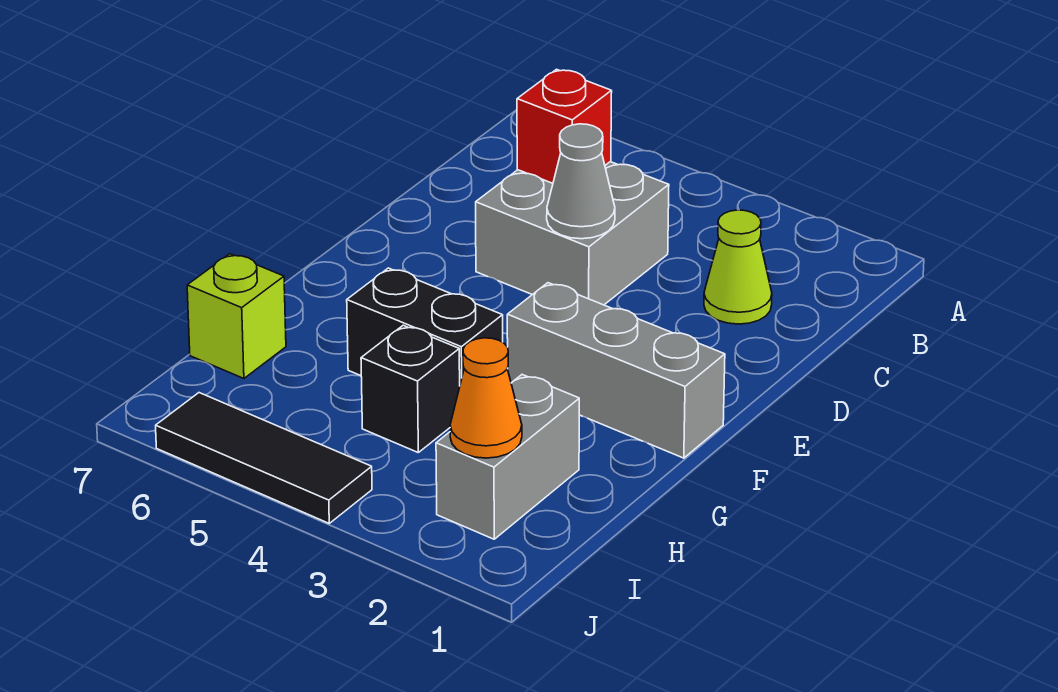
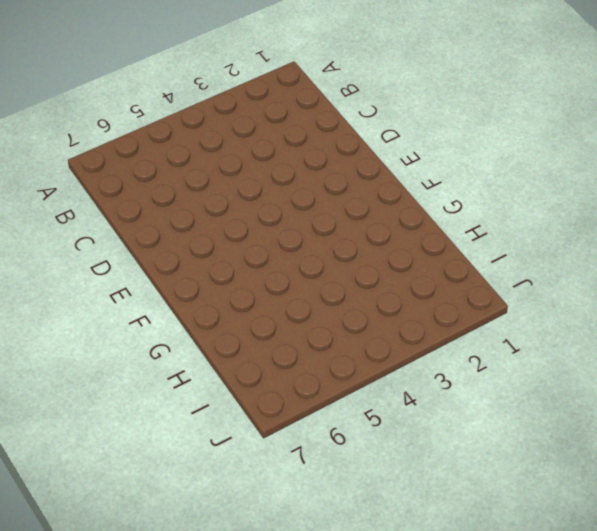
none -> lime 1x1 cone [704,210,772,324]
none -> grey 2x2 brick [476,162,669,305]

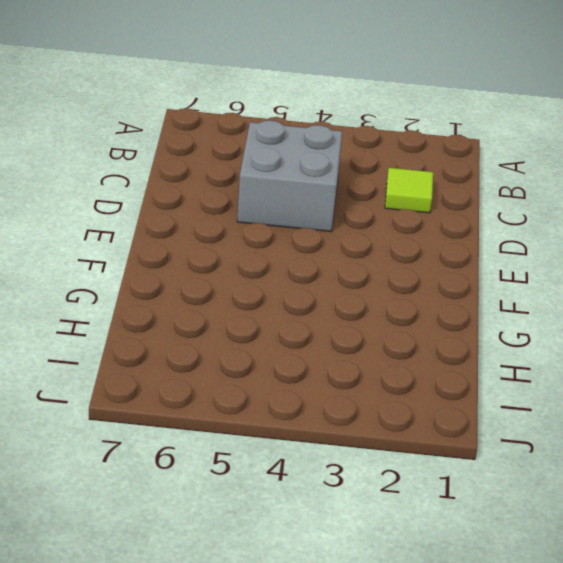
lime 1x1 tile [385,168,433,213] -> lime 1x1 cone [704,210,772,324]
none -> grey 1x3 brick [507,283,725,458]
none -> black 1x2 brick [347,268,503,384]

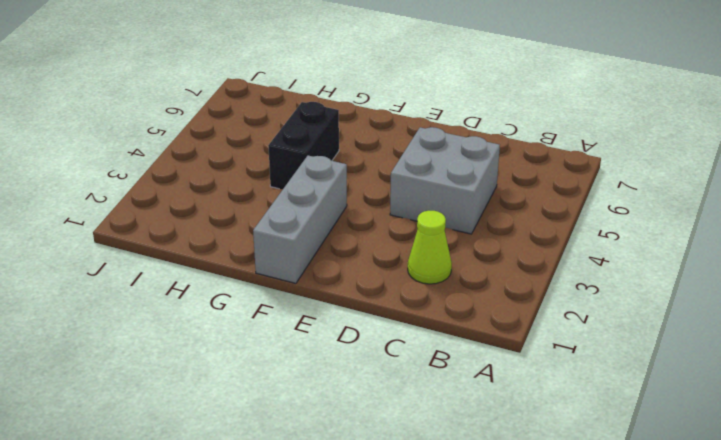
none -> grey 1x2 brick [436,375,579,539]
none -> black 1x1 brick [361,325,460,452]

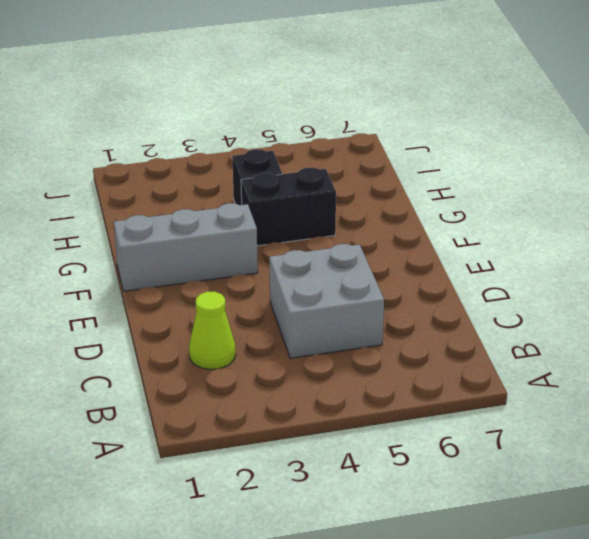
none -> grey 1x2 brick [436,375,579,539]
none -> lime 1x1 brick [187,254,286,378]

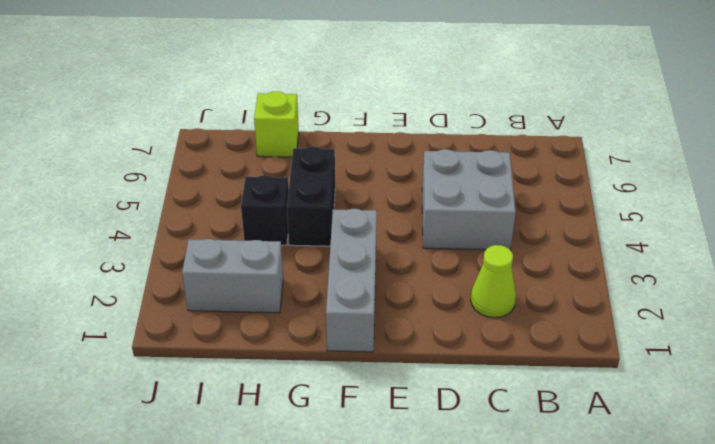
none -> black 1x3 tile [156,393,372,523]
none -> red 1x1 brick [517,69,612,183]

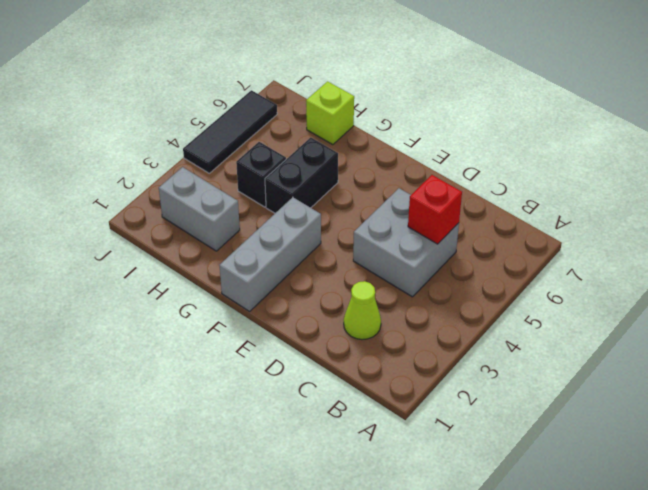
none -> grey 1x1 cone [547,124,615,239]
none -> orange 1x1 cone [450,338,522,458]

